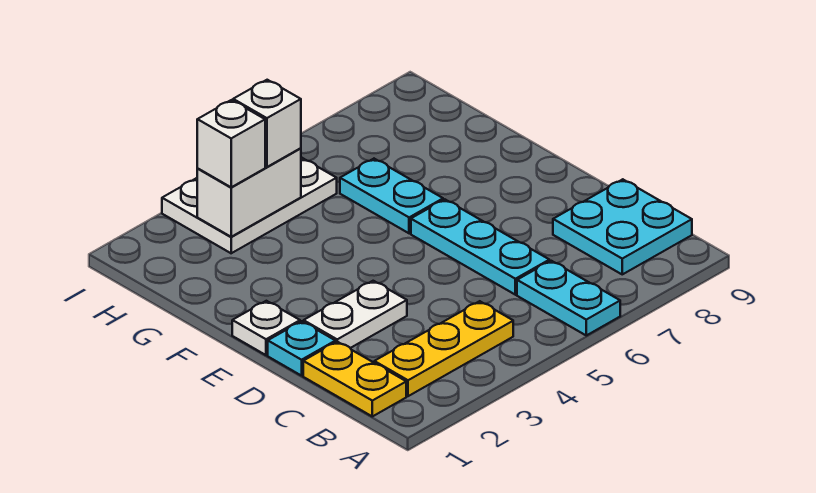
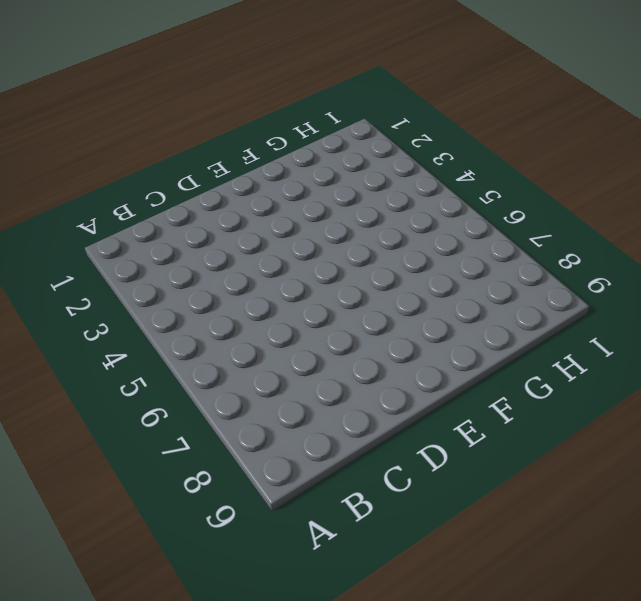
none -> cyan 1x2 plate [517,261,620,335]
none -> yellow 1x2 plate [303,342,406,416]
none -> yellow 1x3 plate [374,301,513,396]

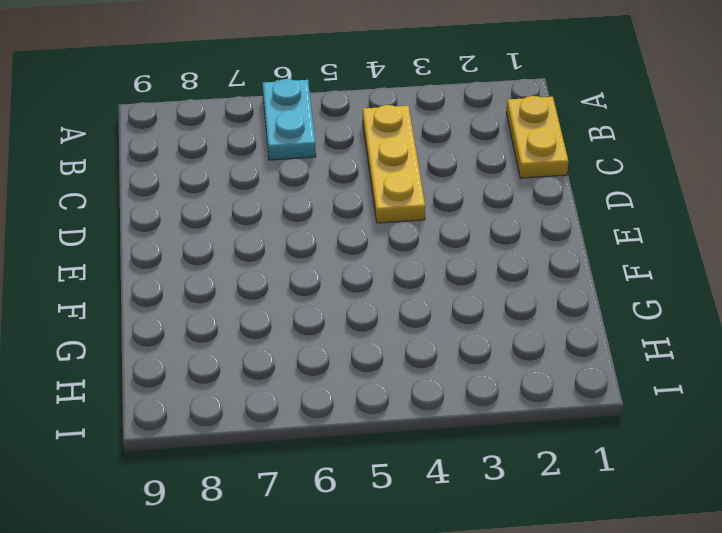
yellow 1x3 plate [363,105,425,223] -> yellow 1x3 plate turned to [374,301,513,396]
none -> cyan 2x2 plate [553,179,692,274]
none -> cyan 1x3 plate [411,199,549,295]
none -> cyan 1x1 plate [268,321,336,376]

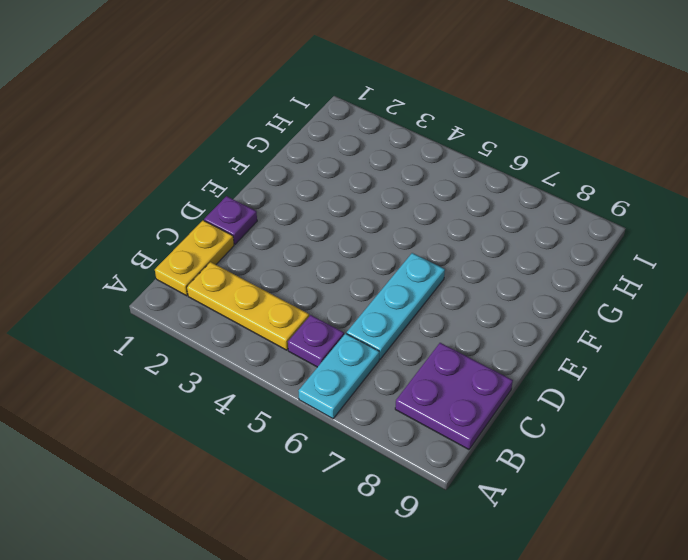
purple 1x1 plate [288,315,344,367] -> none
purple 2x2 plate [395,343,513,449] -> cyan 2x2 plate [553,179,692,274]
purple 1x1 plate [204,196,257,244] -> cyan 1x1 plate [268,321,336,376]
none -> white 1x2 plate [304,281,407,348]
none -> white 1x1 plate [232,301,300,355]
none -> cyan 1x2 plate [340,159,443,233]

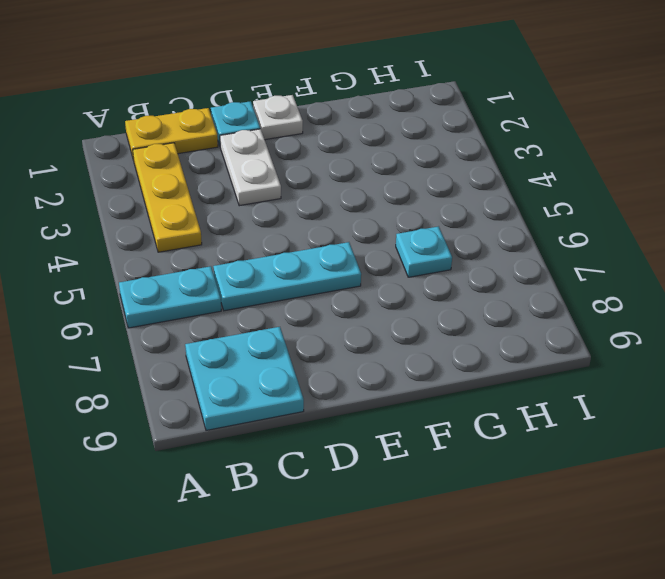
cyan 1x1 plate [396,226,452,277] -> cyan 1x2 plate [340,159,443,233]
none -> white 2x3 plate [162,157,337,253]
none -> white 1x2 brick [197,148,301,237]
none -> white 1x1 brick [197,100,265,187]

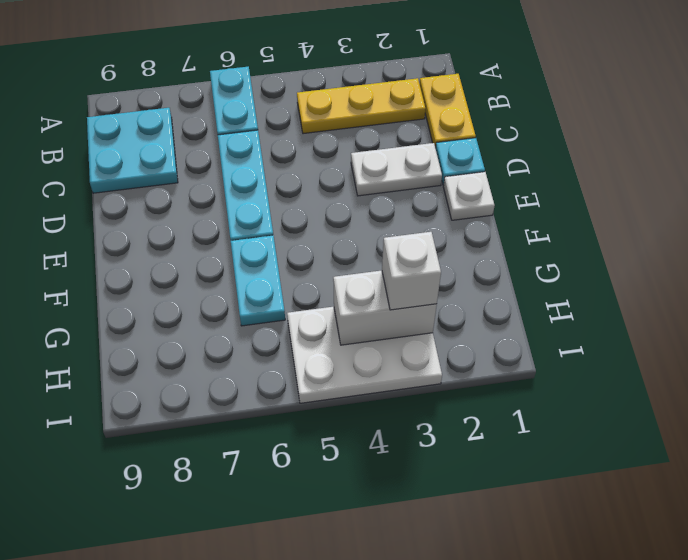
none -> white 1x1 brick [233,80,301,167]

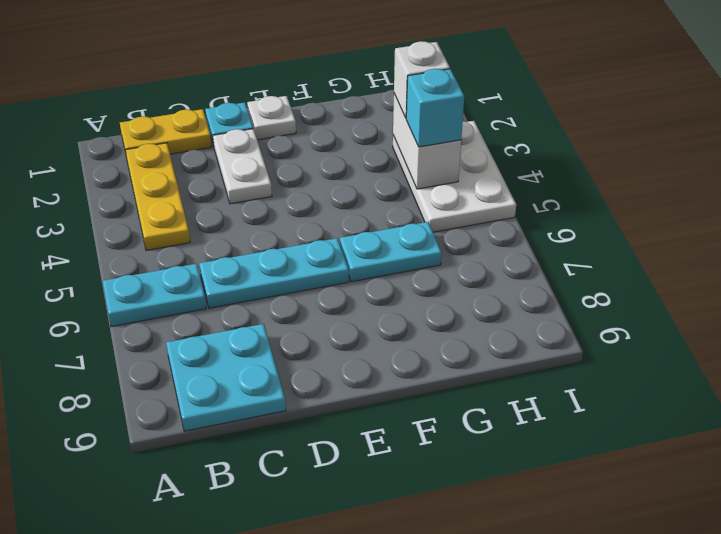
cyan 1x1 brick [406,69,464,147] -> white 1x1 brick [233,80,301,167]

